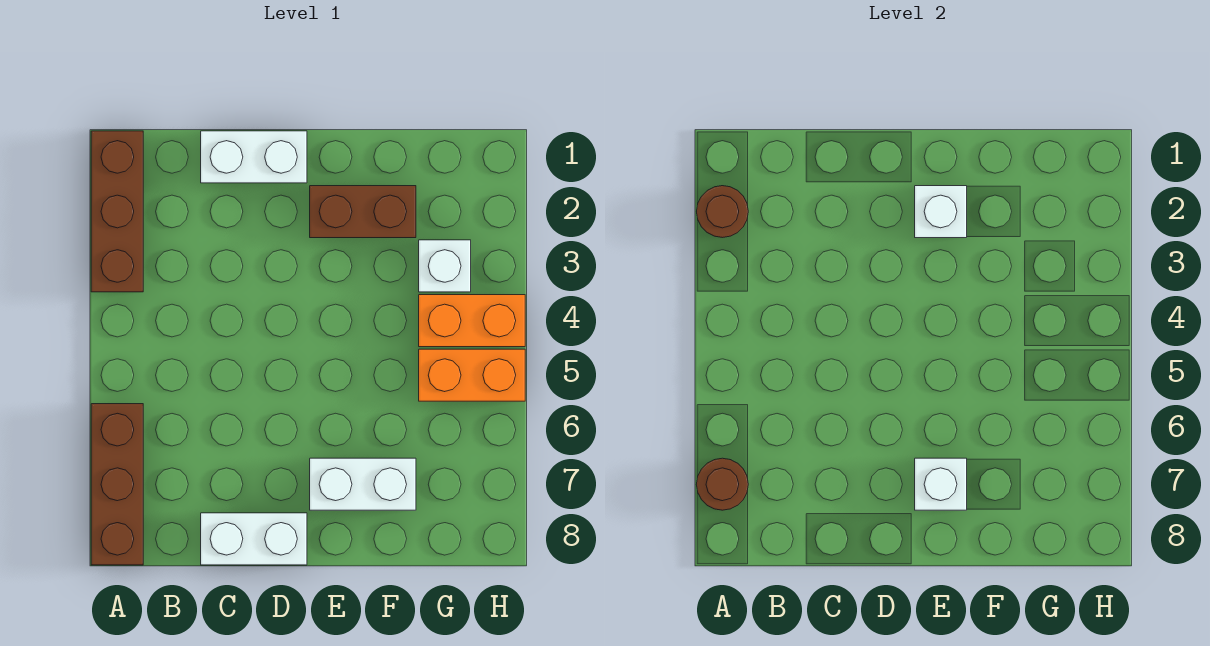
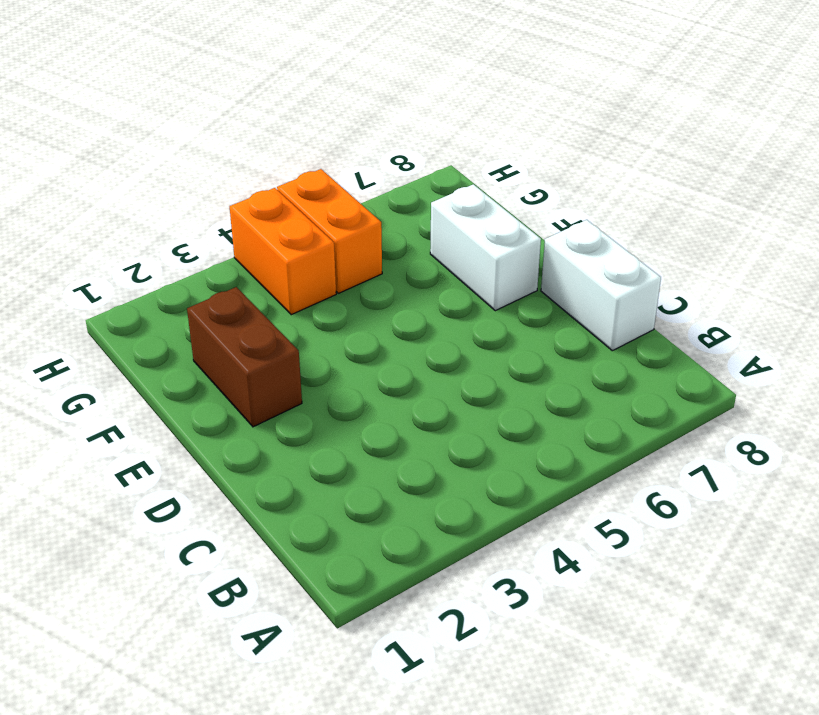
none -> brown 1x3 brick [91,131,143,292]
none -> brown 1x3 brick [91,404,143,565]
none -> white 1x2 brick [201,131,307,183]

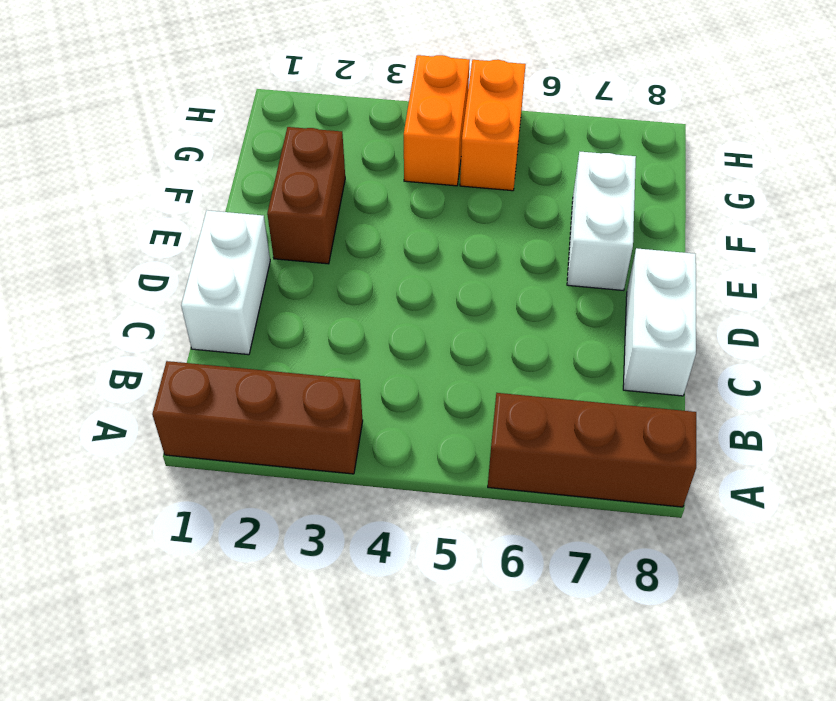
none -> white 1x1 brick [419,240,471,292]
none -> brown 1x1 round brick [697,186,748,238]
none -> brown 1x1 round brick [696,458,748,510]

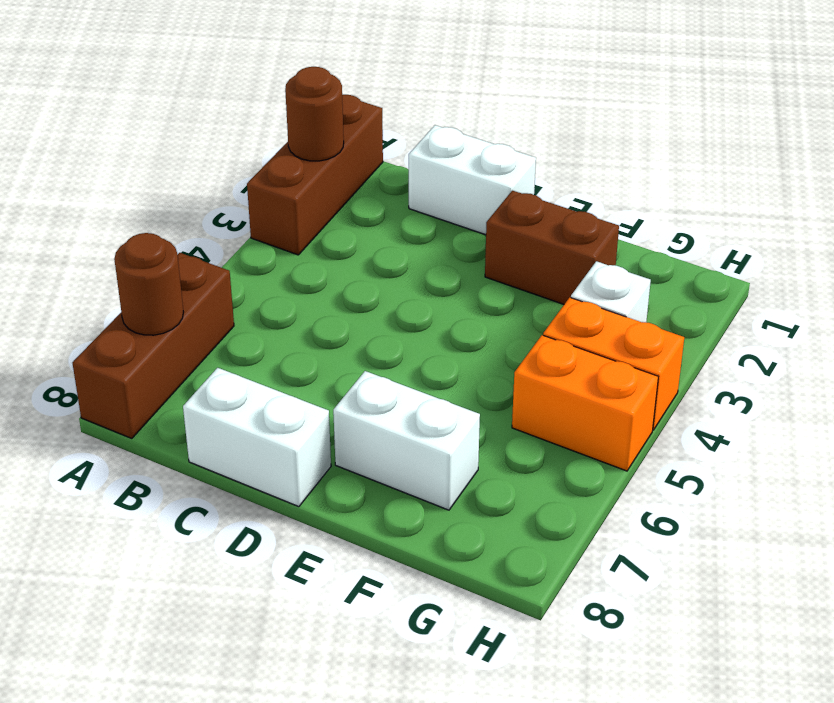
none -> white 1x1 brick [915,186,967,238]
none -> white 1x1 brick [915,458,967,510]

